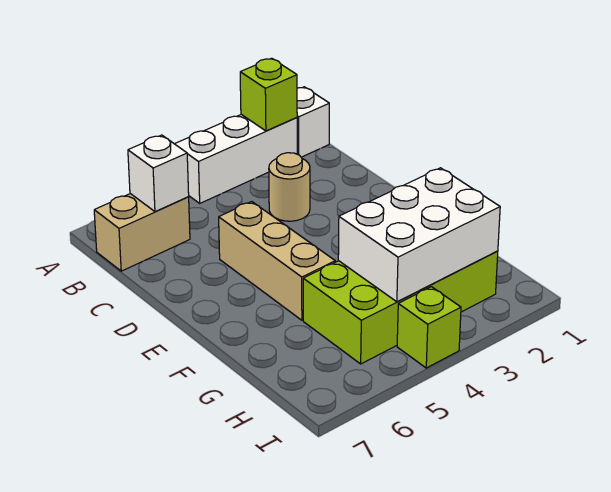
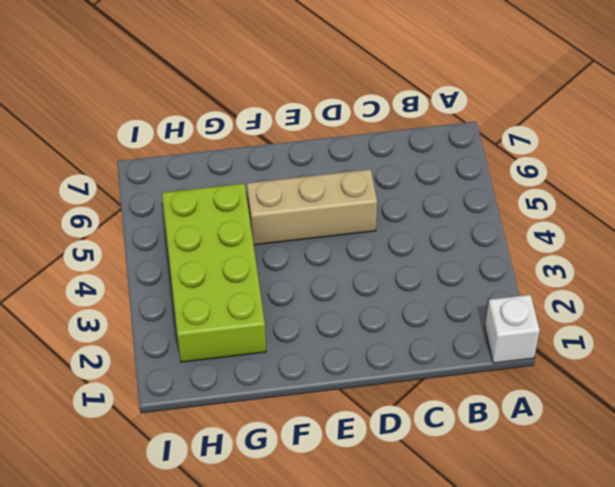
none -> white 1x3 brick [175,115,297,203]
none -> tan 1x2 brick [94,194,190,271]

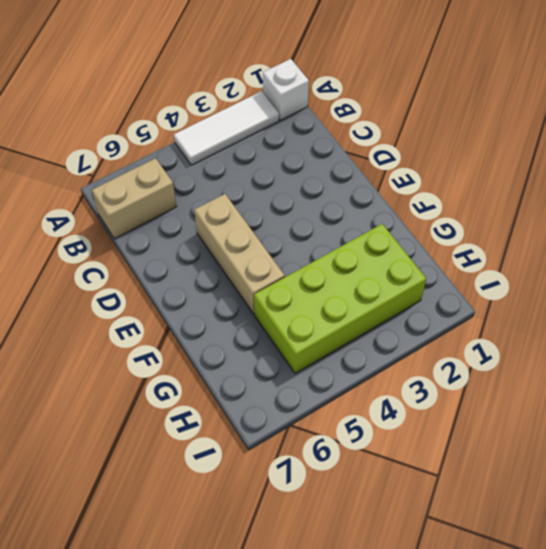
white 1x3 tile [174,91,279,165] -> white 1x3 brick [175,115,297,203]
none -> tan 1x1 round brick [269,153,310,221]
none -> lime 1x1 brick [397,287,461,368]

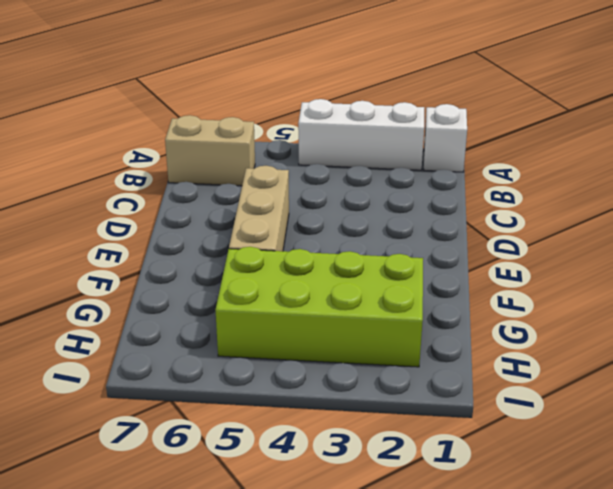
none -> tan 1x1 round brick [269,153,310,221]
none -> lime 1x1 brick [397,287,461,368]

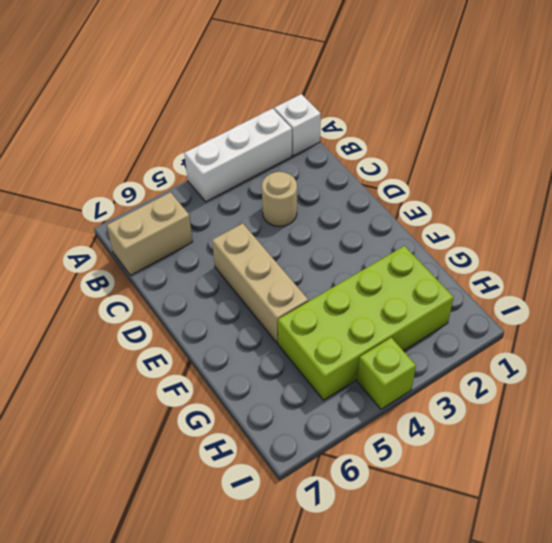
none -> lime 1x1 brick [240,58,297,131]
none -> white 1x1 brick [128,135,189,212]

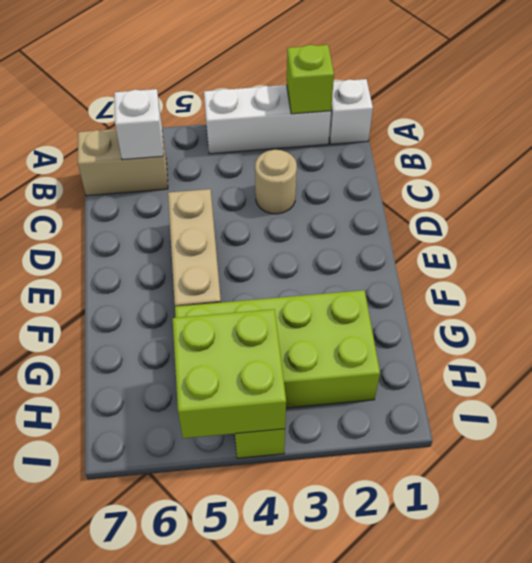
lime 2x2 brick [173,309,286,438] -> white 2x3 brick [338,168,500,302]

